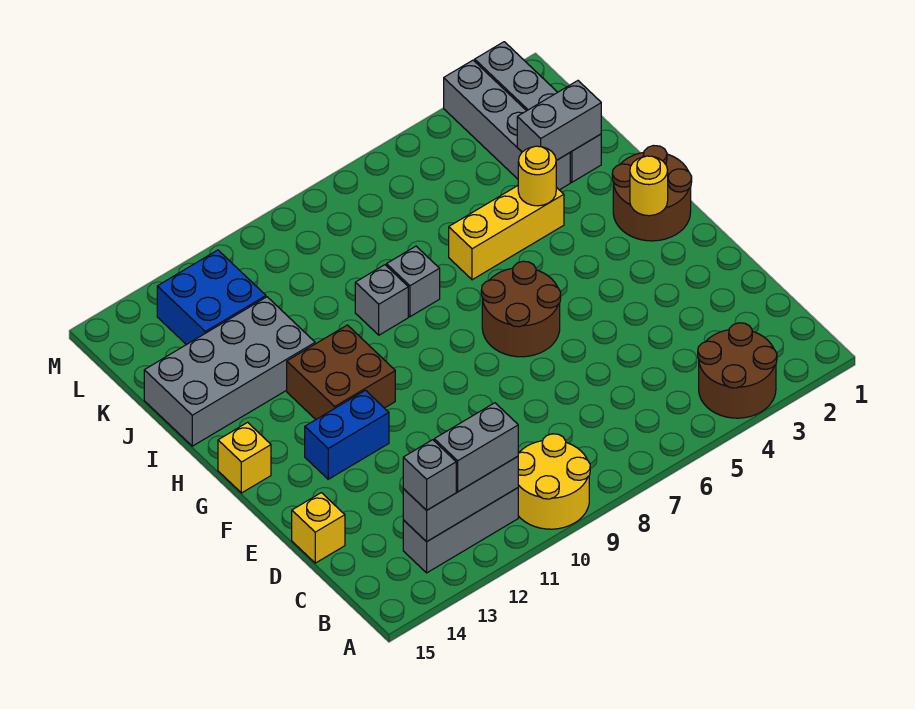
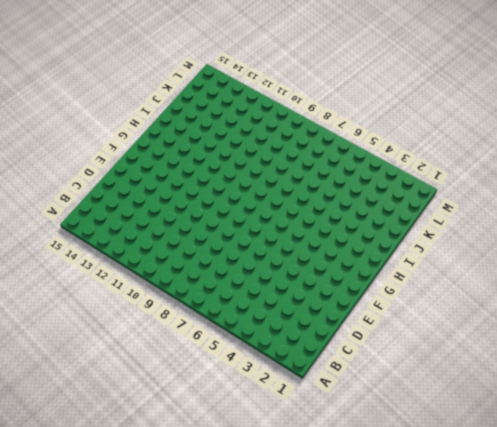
none -> brown 2x2 round brick [698,323,777,418]
none -> yellow 2x2 round brick [518,434,590,529]
none -> grey 1x3 brick [403,488,518,573]

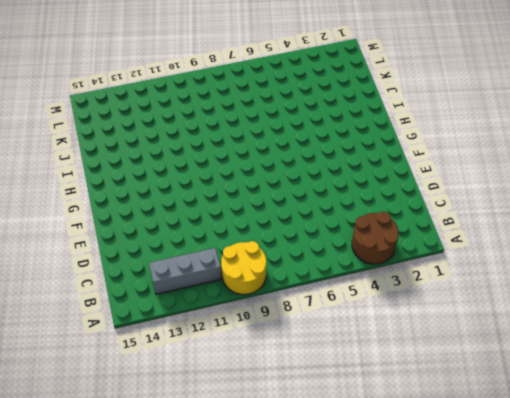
none -> yellow 1x1 brick [292,493,345,563]
none -> brown 2x2 round brick [481,261,561,357]
none -> blue 1x2 brick [305,390,389,479]

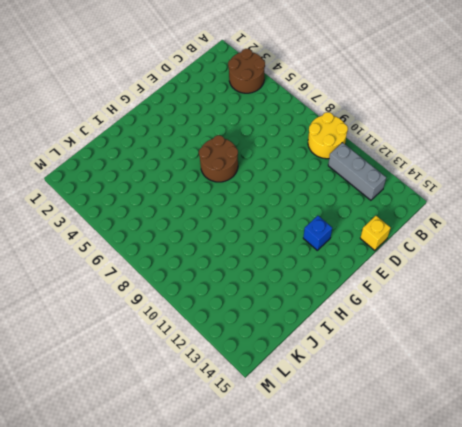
blue 1x1 brick [303,216,332,250] -> blue 1x2 brick [305,390,389,479]
none -> brown 2x2 round brick [612,146,692,241]
none -> brown 2x2 brick [287,325,395,419]
none -> yellow 1x1 brick [218,422,271,493]

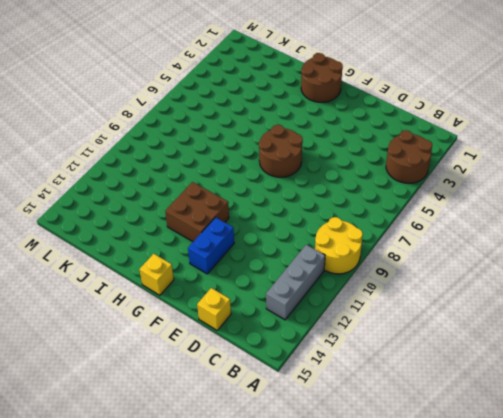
none -> yellow 1x3 brick [449,186,564,280]
none -> grey 1x1 brick [386,246,440,317]
none -> grey 1x1 brick [355,265,408,335]

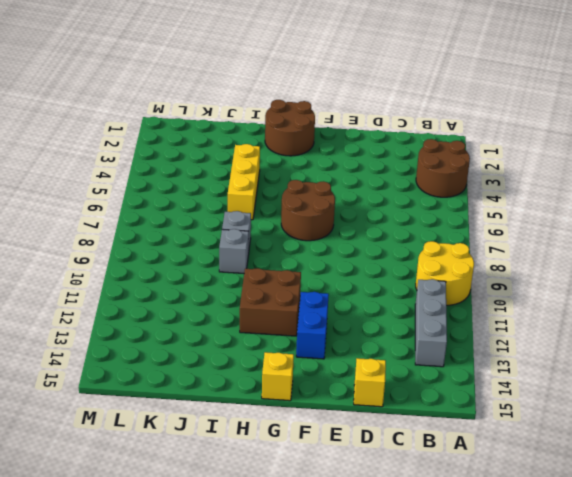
none -> grey 2x4 brick [144,297,315,446]
none -> grey 1x4 brick [475,42,601,182]
none -> grey 1x4 brick [444,60,570,190]

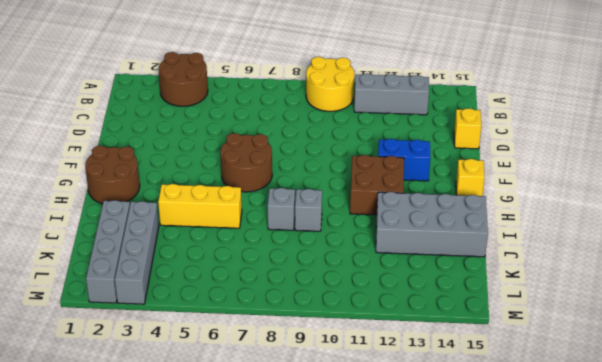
none -> blue 2x2 brick [157,250,266,345]
none -> grey 1x3 brick [403,457,518,542]
none -> yellow 1x1 round brick [630,156,668,216]

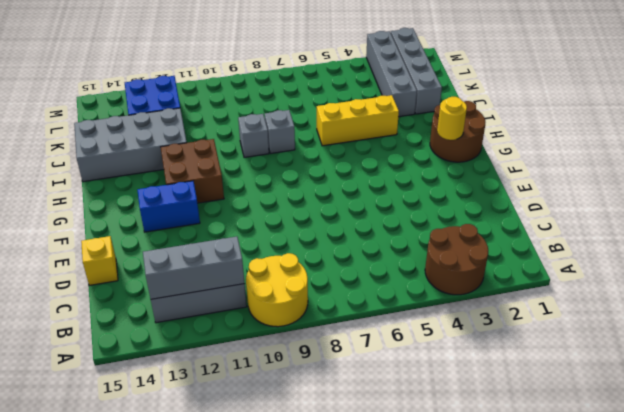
none -> brown 2x2 round brick [481,261,561,357]
none -> yellow 1x1 brick [218,422,271,493]
none -> yellow 1x1 round brick [518,146,556,206]

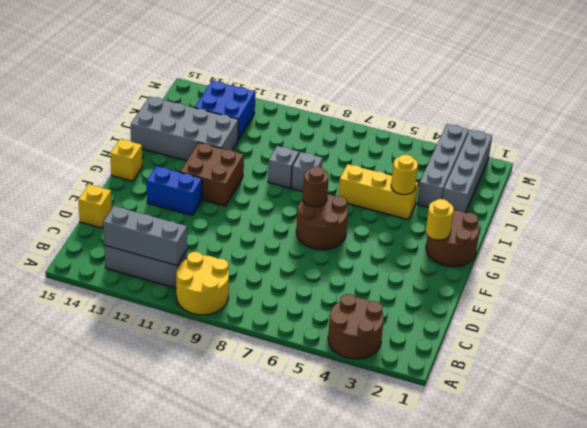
brown 1x1 round brick [303,166,329,207] -> none
none -> grey 1x2 brick [517,81,601,160]
none -> grey 1x2 brick [434,403,518,492]
none -> grey 1x1 brick [403,440,456,510]

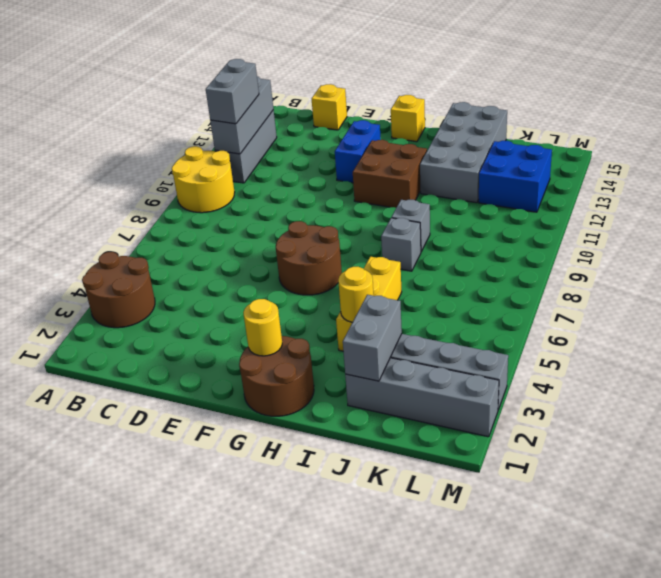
none -> grey 1x1 brick [403,440,456,510]

